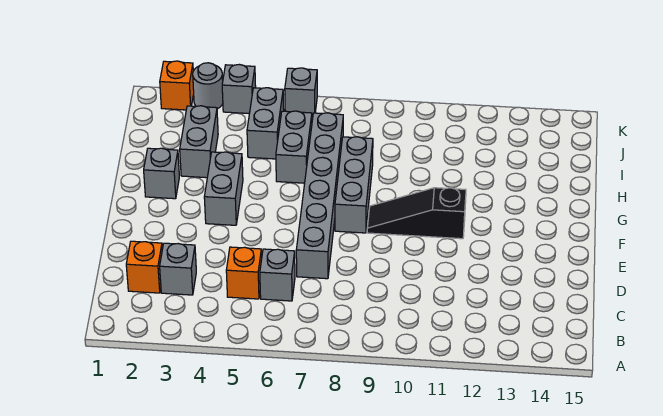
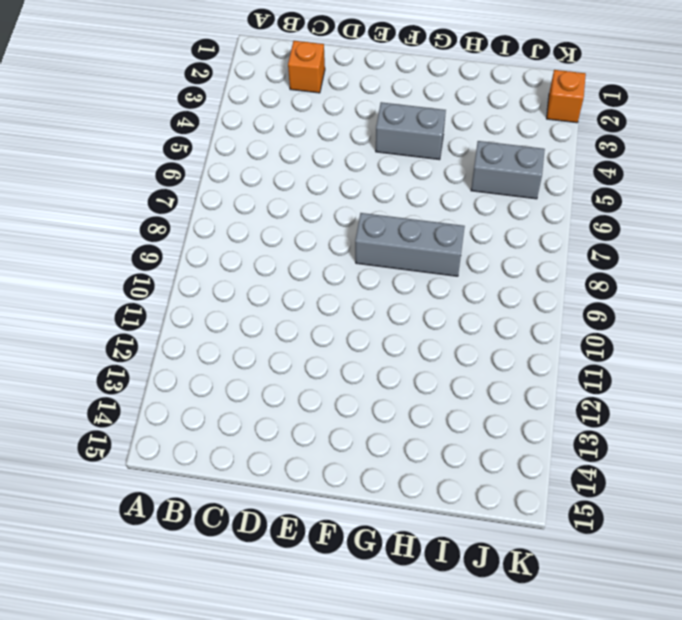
none -> grey 1x1 brick [160,243,196,295]
none -> orange 1x1 brick [226,247,262,299]
none -> grey 1x1 brick [260,249,295,301]

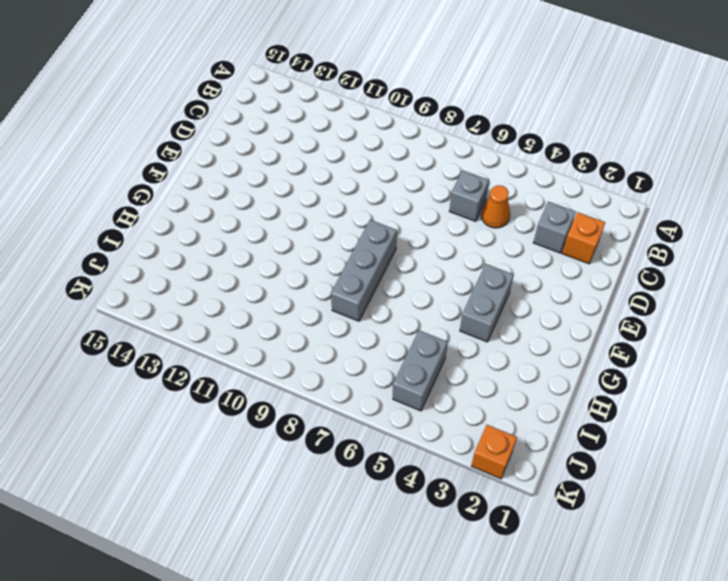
orange 1x1 cone [481,185,510,228] -> orange 1x1 brick [226,247,262,299]
none -> grey 1x6 brick [296,113,343,279]
none -> black 1x3 slope [367,188,466,239]
none -> grey 1x1 brick [144,148,179,199]

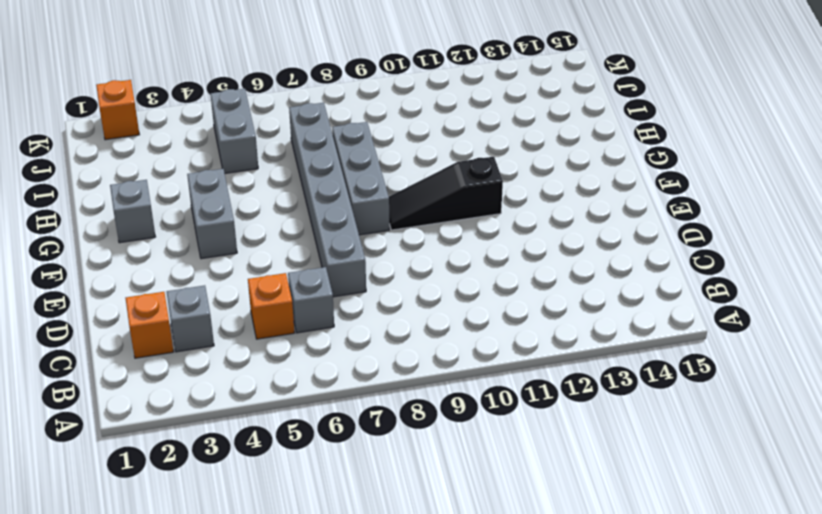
none -> grey 1x2 brick [180,106,218,178]
none -> grey 1x2 brick [276,111,312,183]
none -> grey 1x1 round brick [193,63,223,109]

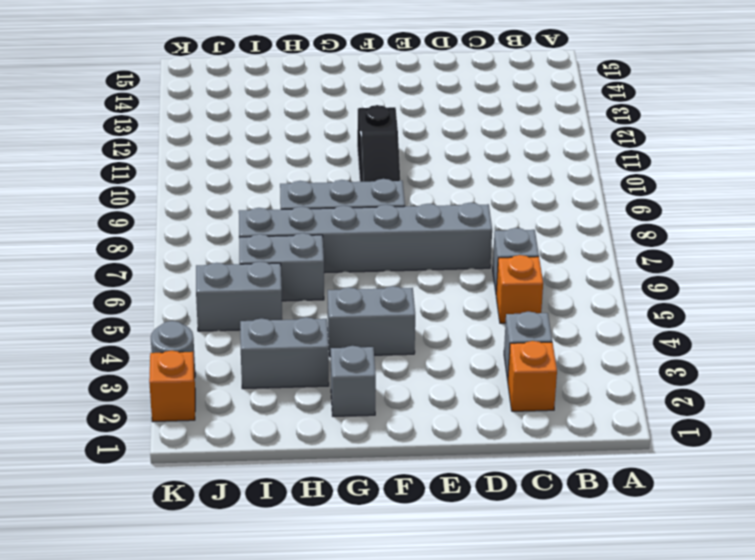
none -> grey 1x1 brick [222,64,256,114]
none -> grey 1x1 brick [285,68,317,117]

